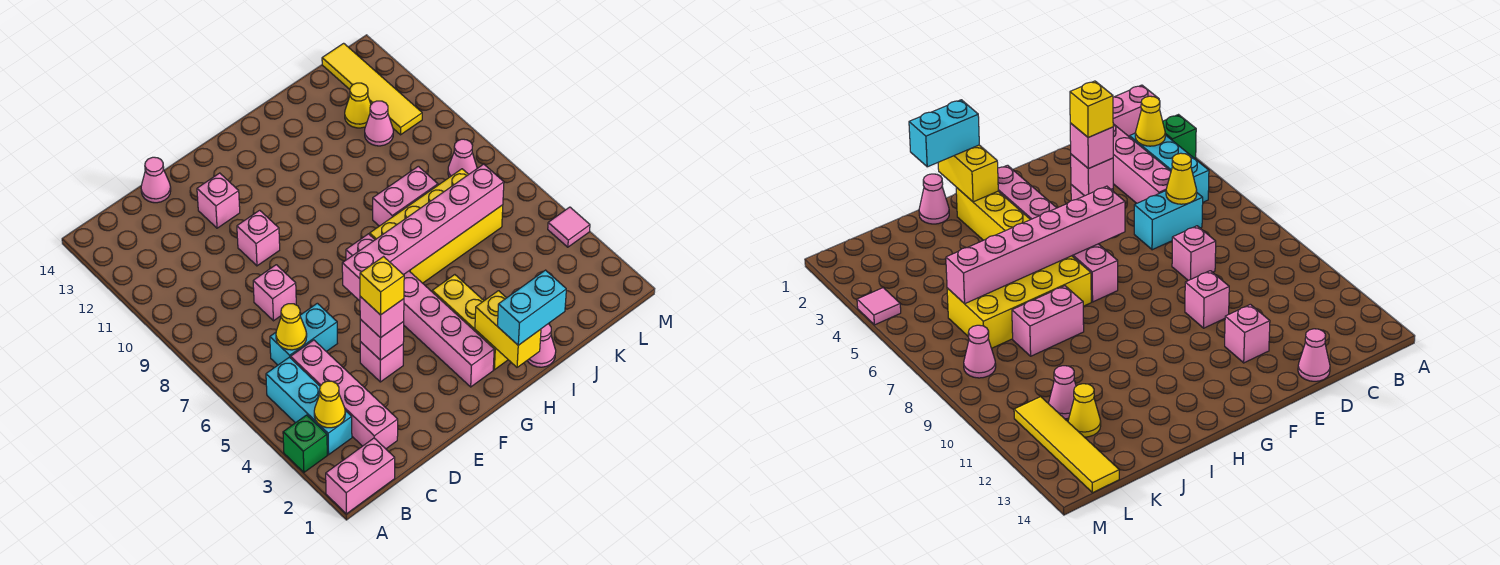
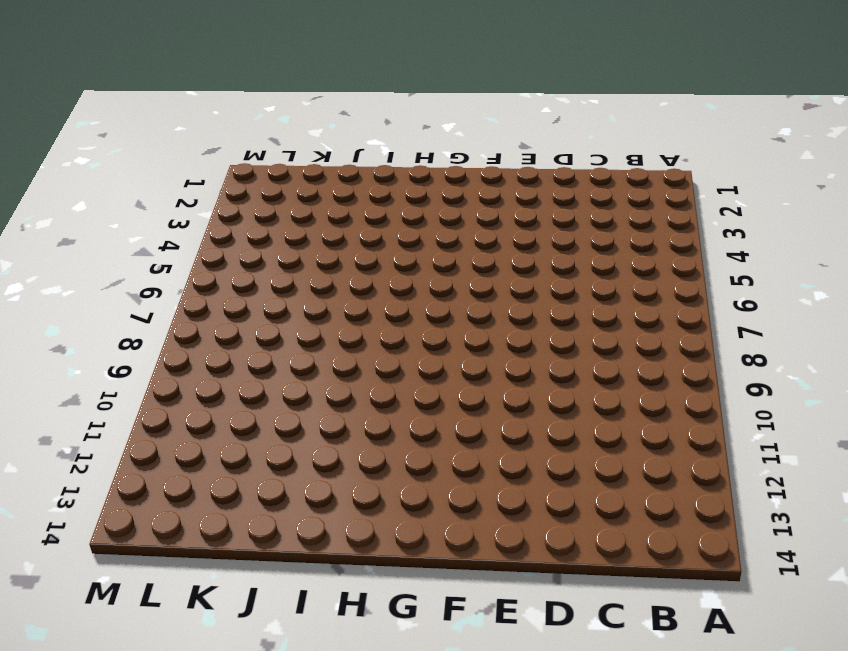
none -> pink 1x2 brick [326,438,395,514]
none -> green 1x1 brick [283,415,327,472]
none -> cyan 1x3 brick [266,357,352,455]

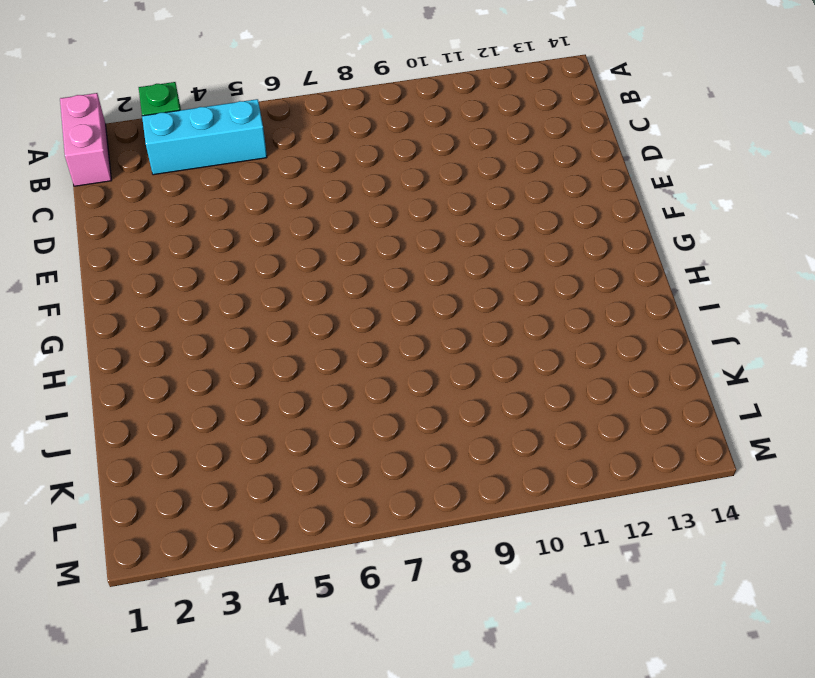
none -> pink 1x4 brick [291,340,398,449]
none -> cyan 1x2 brick [270,303,337,365]
none -> pink 1x1 brick [253,265,296,321]

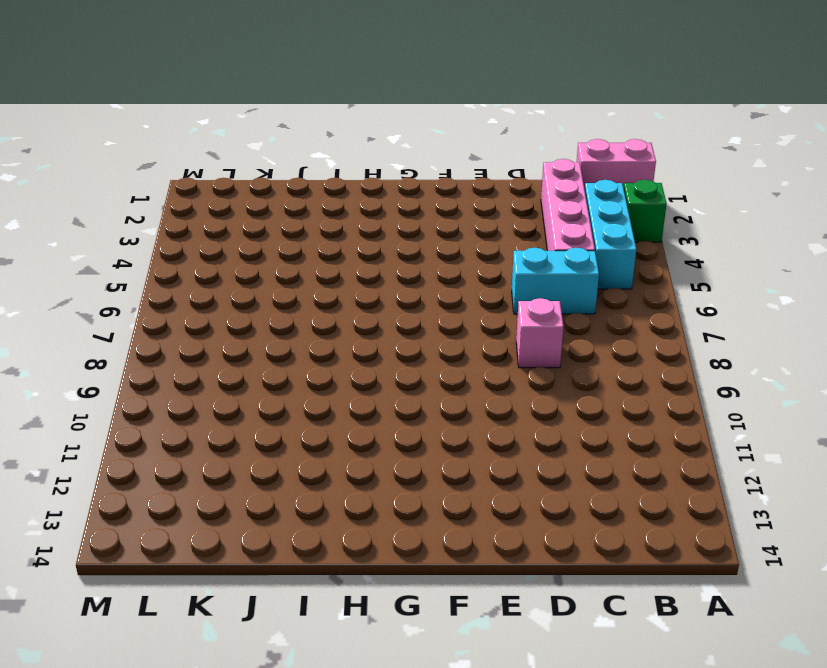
none -> pink 1x1 cone [141,157,171,203]
none -> pink 1x1 brick [360,342,403,382]
none -> pink 1x1 brick [237,210,280,266]

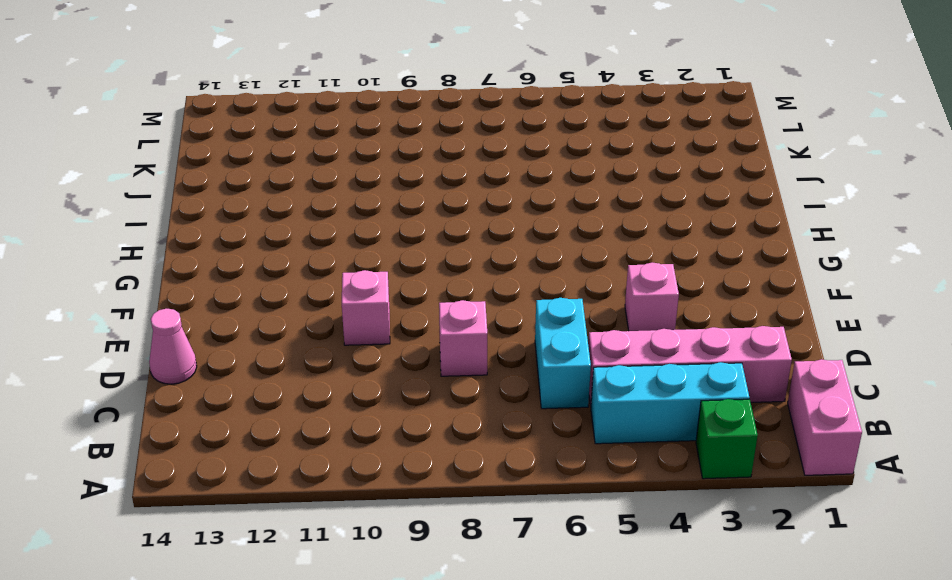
none -> pink 1x1 brick [197,173,240,228]
none -> pink 1x6 brick [346,234,494,387]
none -> yellow 1x3 brick [432,275,508,370]

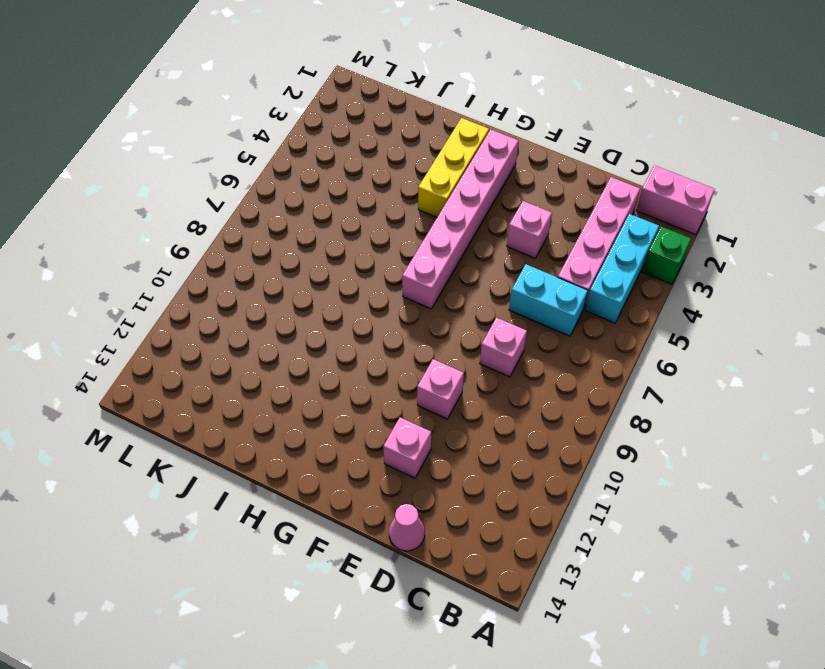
none -> yellow 2x4 brick [370,169,503,283]
none -> pink 1x1 cone [527,324,556,367]
none -> pink 1x2 brick [373,166,438,226]

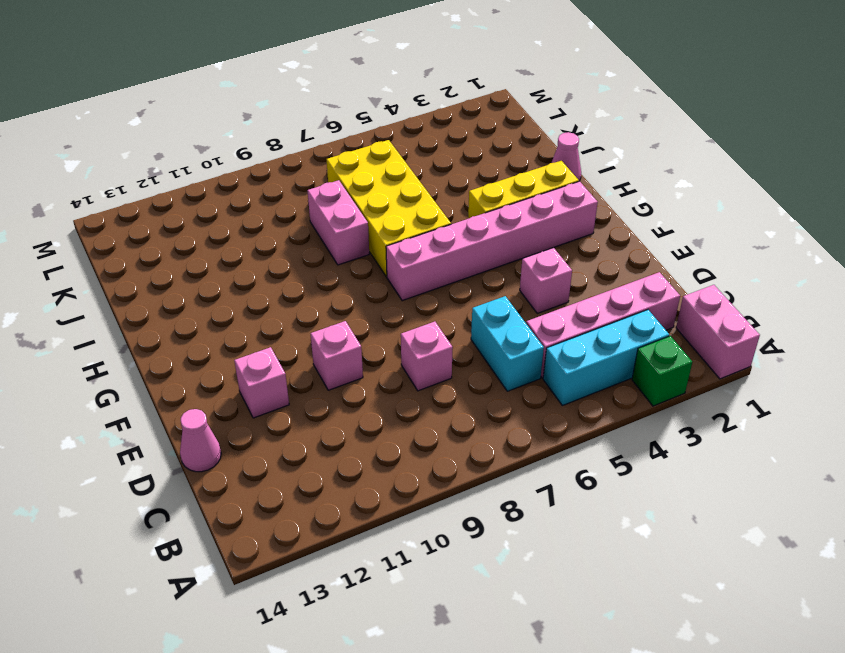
none -> pink 1x1 cone [365,101,393,146]
none -> yellow 1x1 cone [345,83,371,128]
none -> pink 1x1 cone [448,139,477,177]

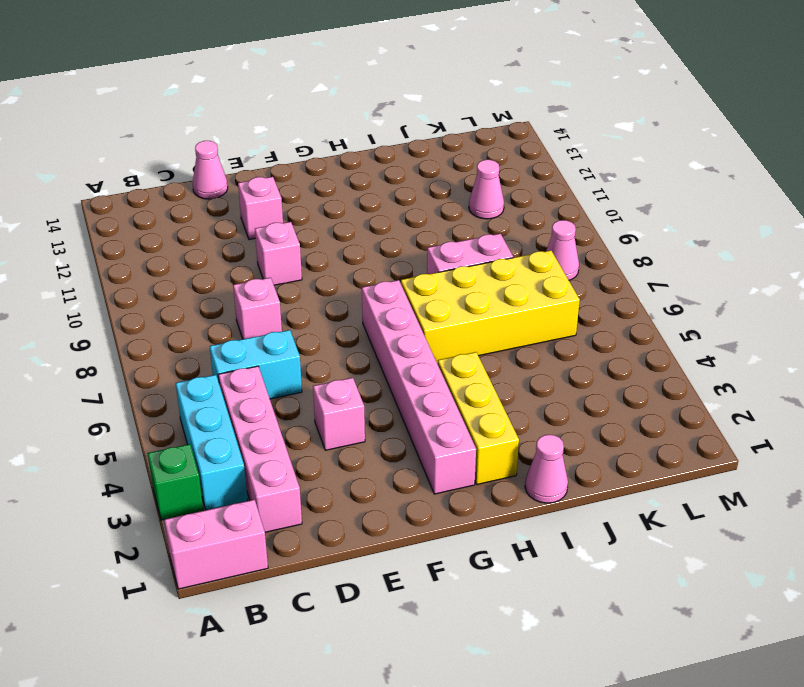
none -> yellow 1x1 cone [345,83,371,128]
none -> yellow 1x4 tile [322,43,422,135]
none -> pink 1x1 tile [548,207,590,247]

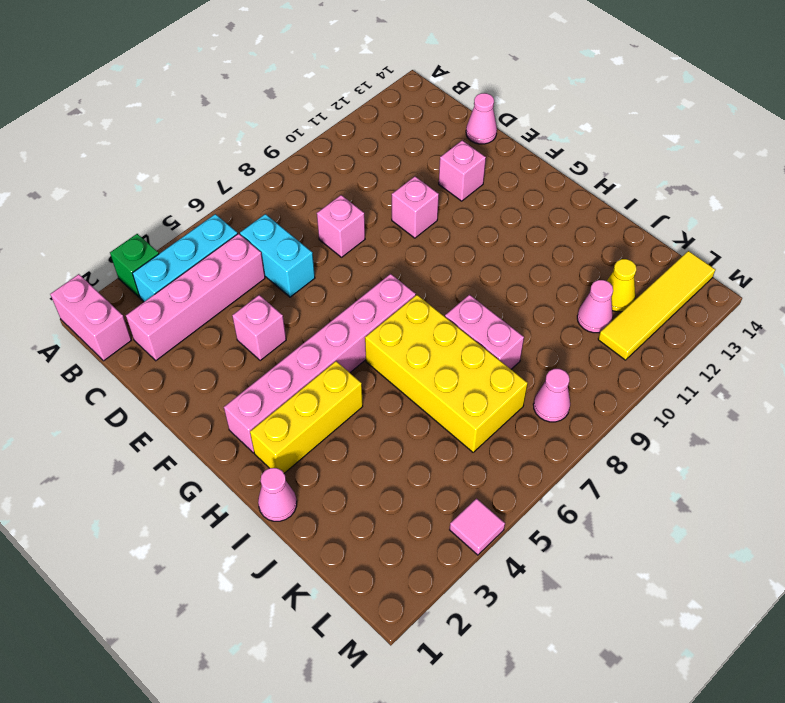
none -> yellow 1x1 cone [314,381,345,428]
none -> yellow 1x1 cone [276,304,307,350]
none -> pink 1x1 brick [360,319,404,360]

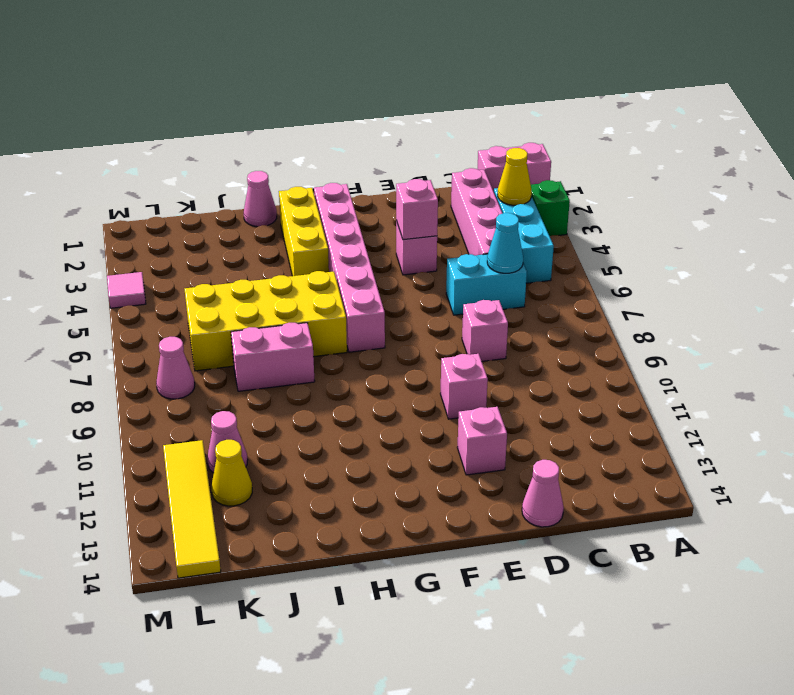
cyan 1x1 cone [487,213,523,273] -> yellow 1x1 cone [276,304,307,350]
none -> pink 1x6 brick [342,164,504,301]
none -> yellow 1x2 brick [475,291,541,367]
none -> pink 1x1 brick [360,297,404,338]

